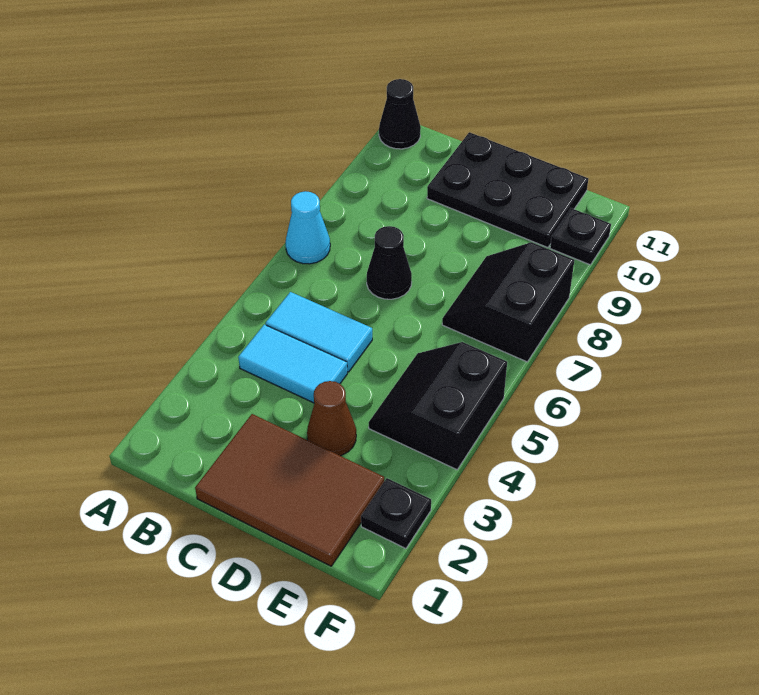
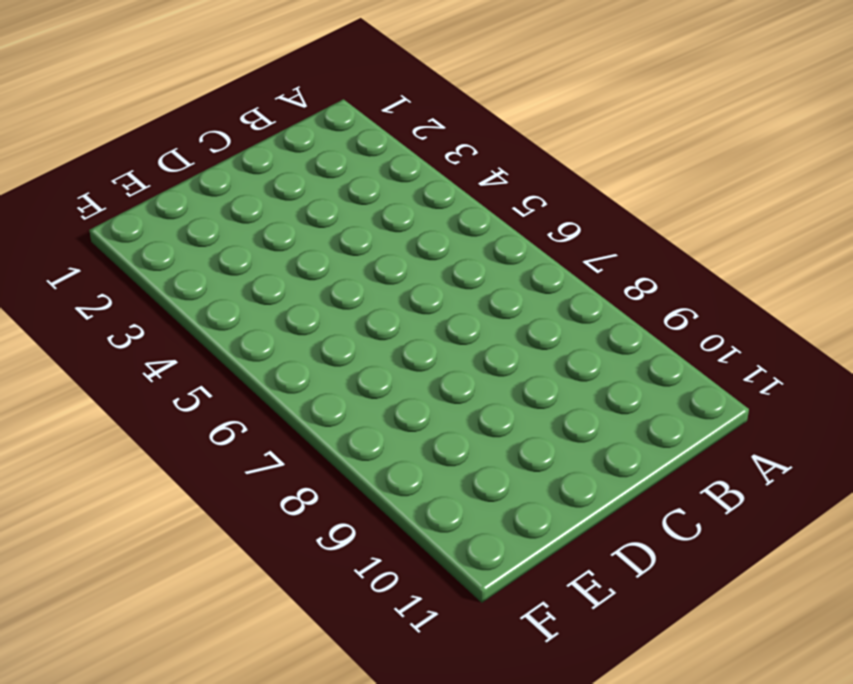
none -> cyan 1x1 cone [285,191,330,264]
none -> black 1x1 cone [379,79,421,149]
none -> cyan 1x2 tile [238,325,347,403]

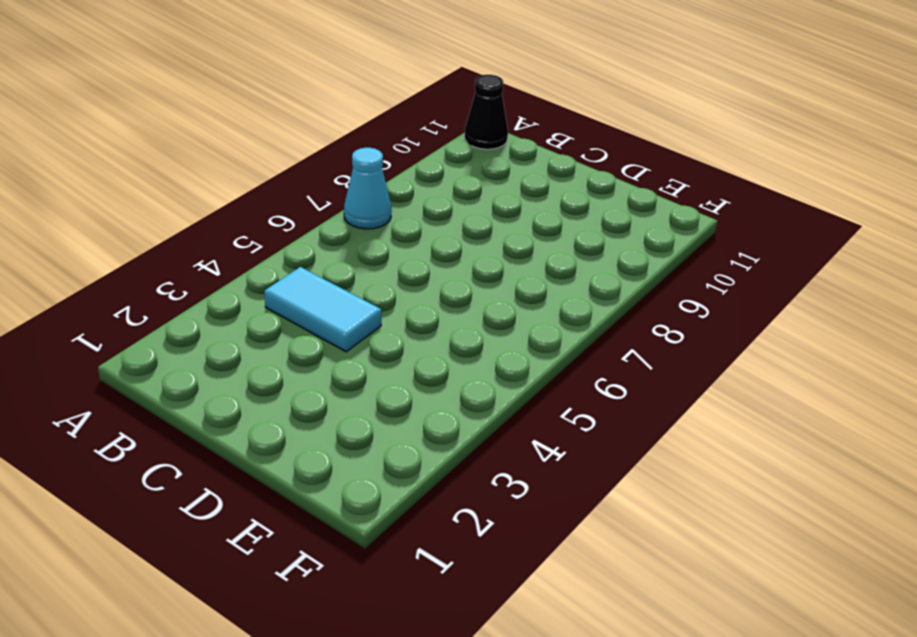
none -> cyan 1x2 tile [265,292,372,372]
none -> brown 2x3 tile [195,414,384,566]
none -> black 1x1 cone [367,226,412,299]

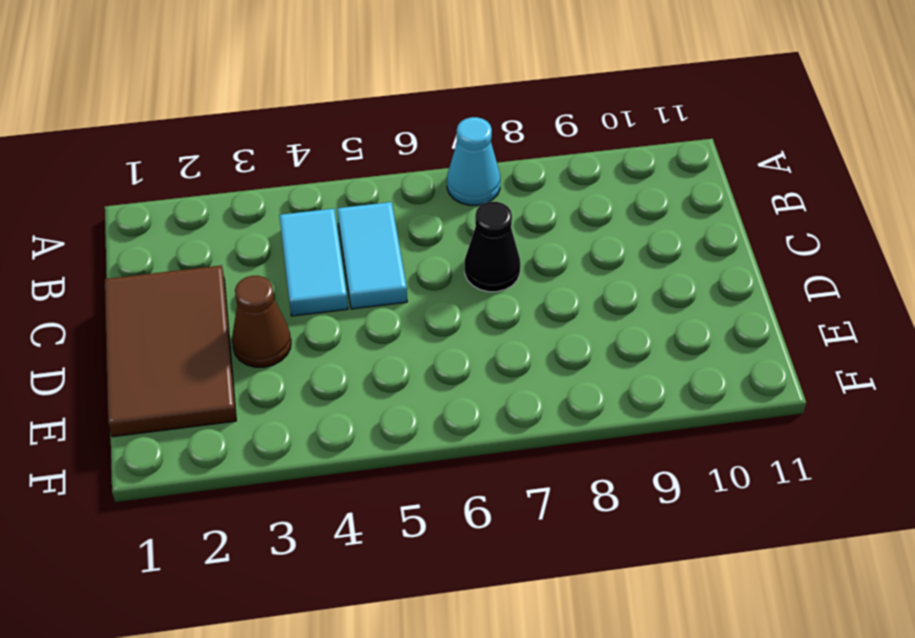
none -> black 1x1 cone [379,79,421,149]
none -> black 2x3 plate [427,132,588,248]
none -> black 2x2 slope [369,342,507,470]

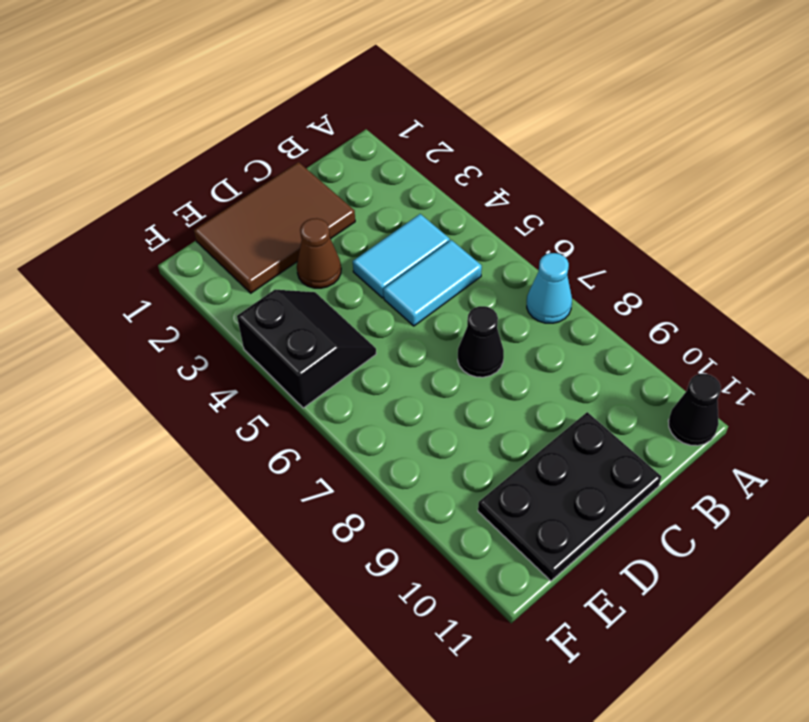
none -> black 2x2 slope [442,242,574,362]
none -> black 1x1 plate [361,478,431,549]
none -> black 1x1 plate [550,208,611,265]

